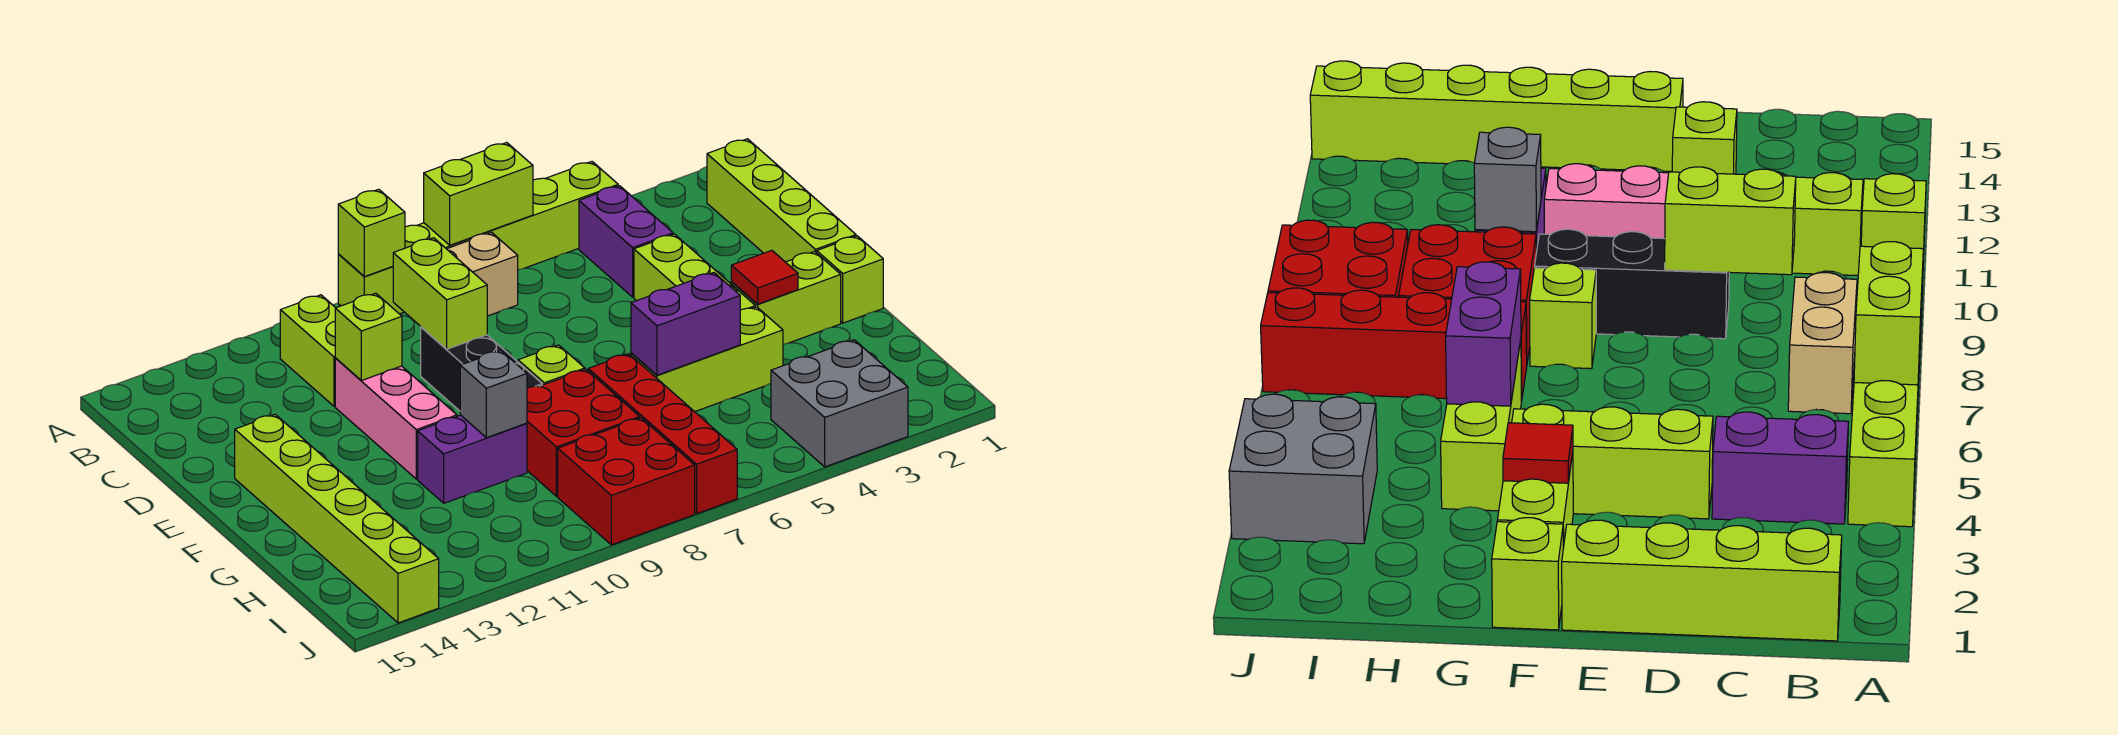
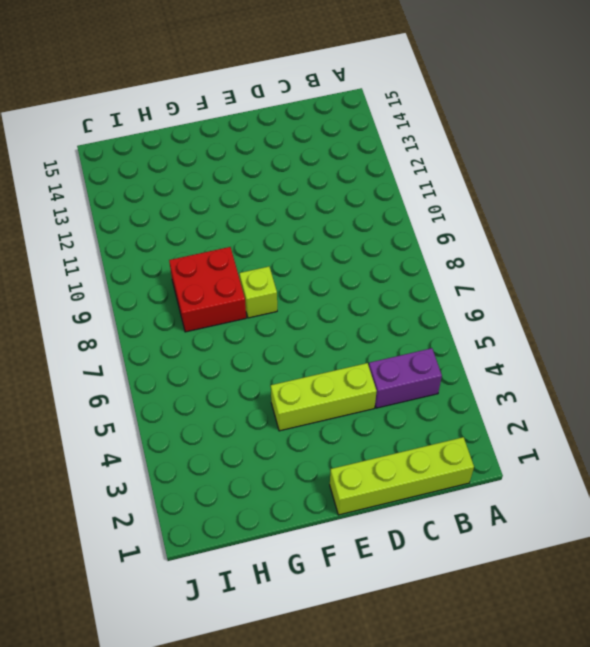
none -> lime 1x6 brick [338,162,618,314]
none -> tan 1x2 brick [447,233,518,316]
none -> lime 1x2 brick [280,295,335,406]

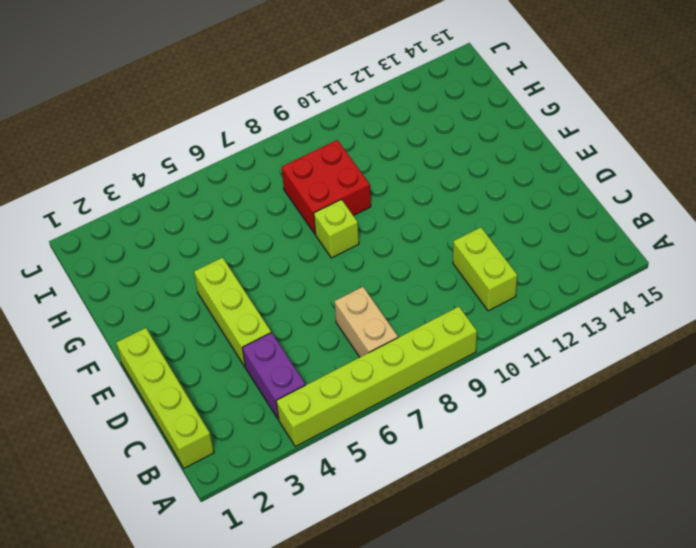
tan 1x2 brick [335,287,398,357] -> tan 1x2 brick turned to [447,233,518,316]
none -> black 1x3 brick [421,327,542,411]
none -> pink 1x3 brick [335,358,457,479]
none -> lime 1x6 brick [235,414,439,623]

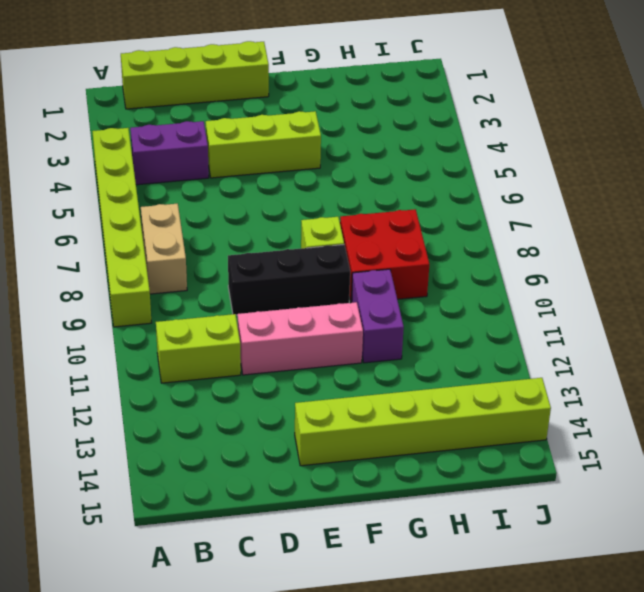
none -> lime 1x1 brick [817,236,883,323]
none -> lime 1x2 brick [731,252,841,344]
none -> lime 1x3 brick [631,307,783,412]

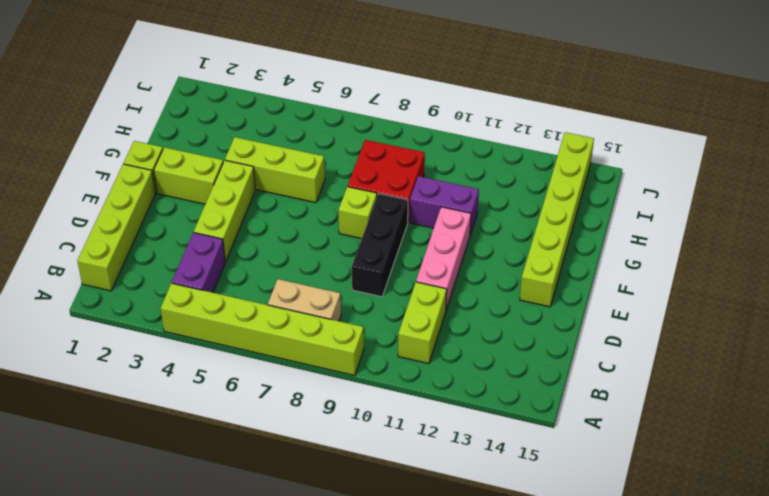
none -> red 1x4 brick [588,354,737,514]
none -> grey 2x2 brick [771,340,908,467]
none -> red 2x2 brick [558,418,695,545]

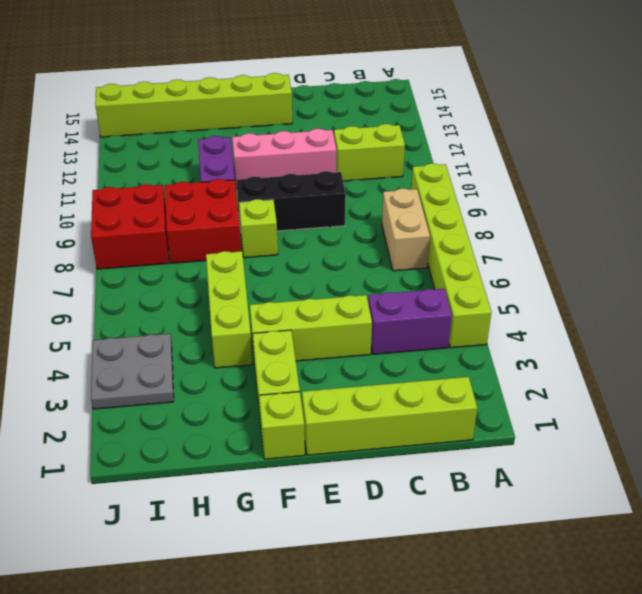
grey 2x2 plate [91,334,174,409] -> grey 2x2 brick [771,340,908,467]
none -> red 1x4 brick [588,354,737,514]
none -> lime 1x2 brick [424,143,533,245]
none -> lime 1x1 brick [338,189,405,277]

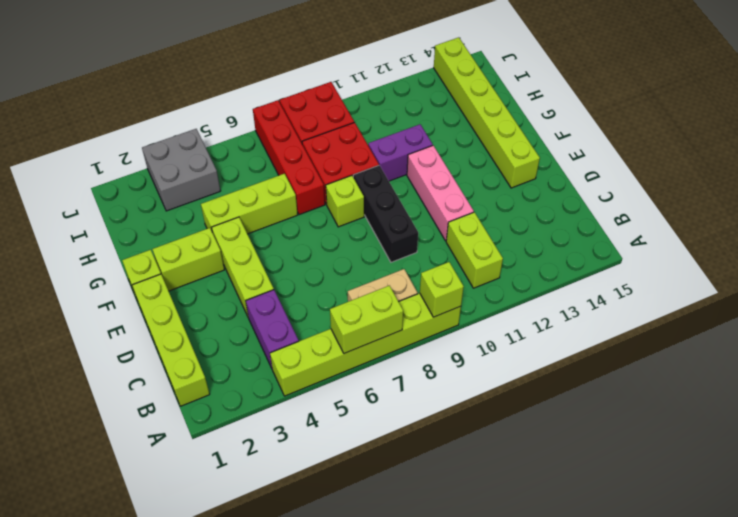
none -> lime 1x2 brick [393,238,487,349]
none -> lime 1x1 brick [335,293,402,381]
none -> red 1x1 tile [731,250,798,304]

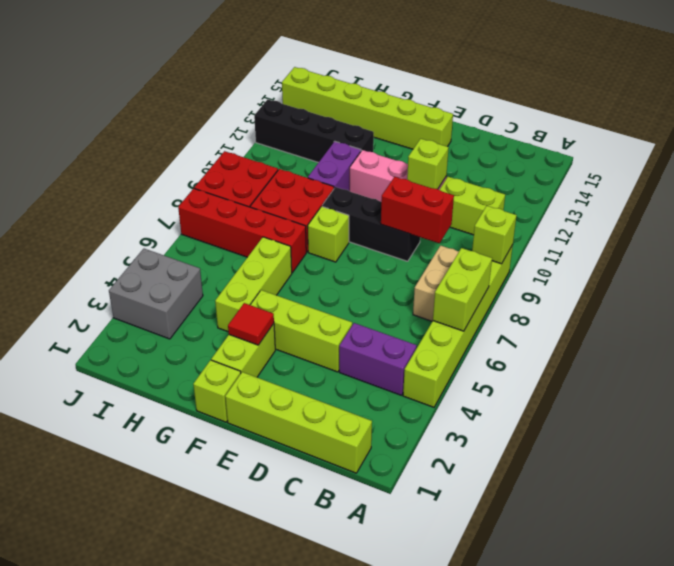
red 1x2 brick [381,177,454,243] -> lime 1x2 brick [393,238,487,349]
black 1x4 brick [254,99,374,163] -> none
none -> purple 1x2 brick [631,273,740,375]
none -> grey 1x1 brick [460,350,527,438]

